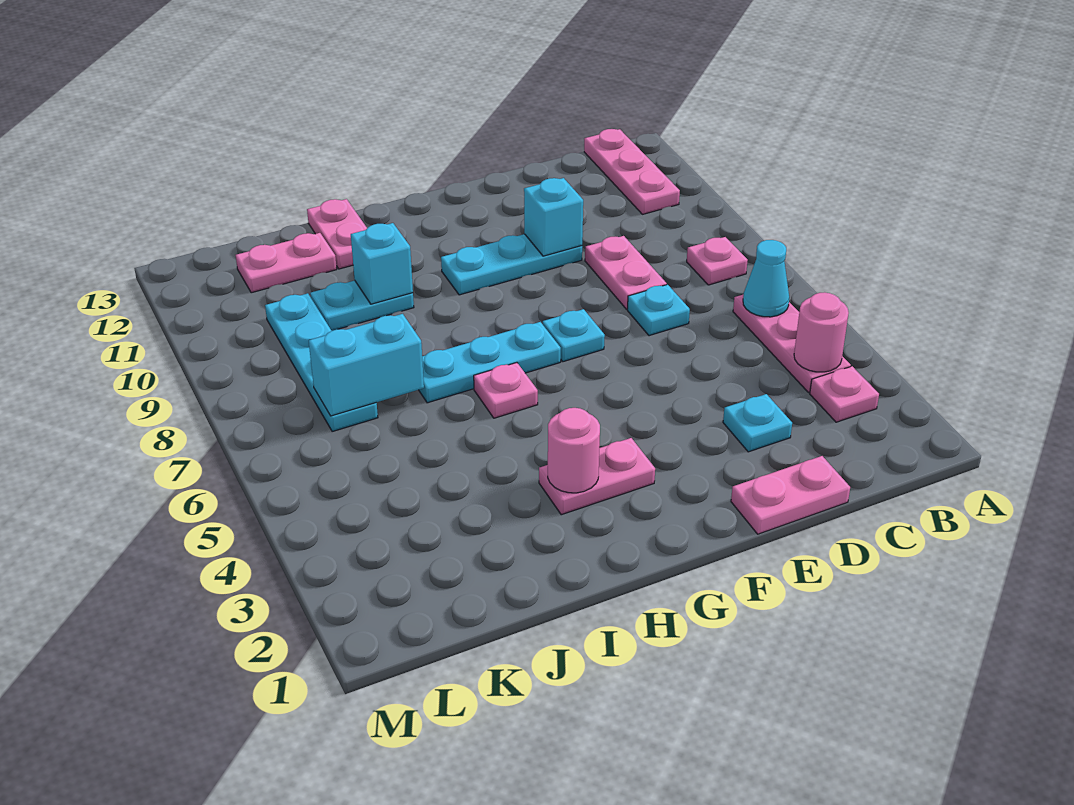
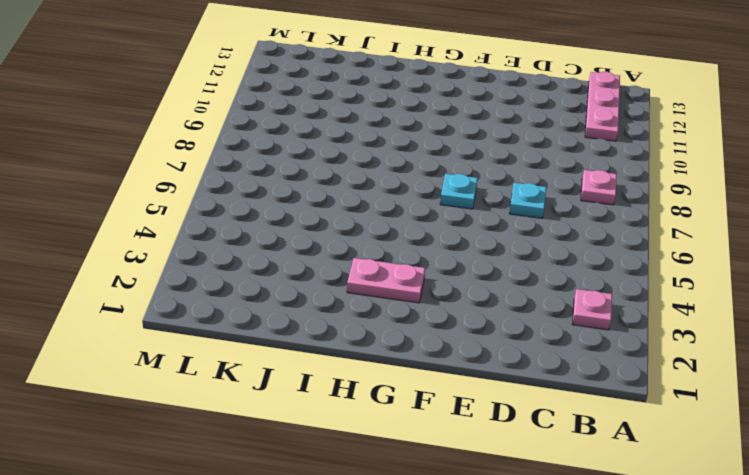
none -> pink 1x3 plate [733,294,851,392]
none -> pink 1x2 plate [731,456,850,534]
none -> cyan 1x1 plate [723,394,792,452]

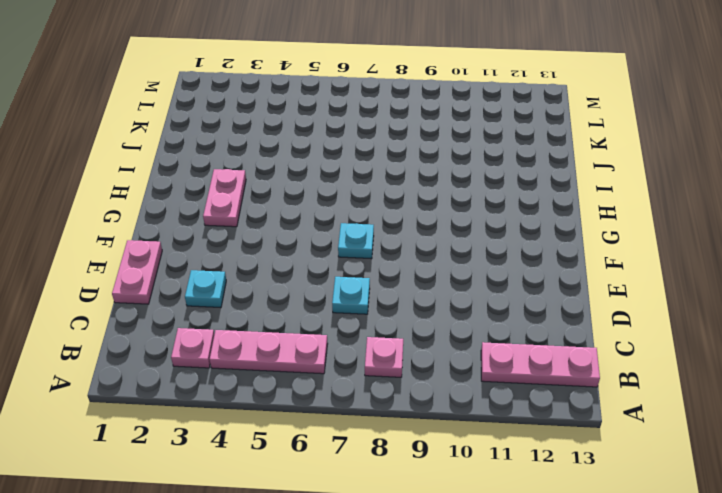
none -> pink 1x2 plate [585,236,667,309]
none -> cyan 1x3 plate [441,234,582,295]
none -> cyan 1x3 plate [419,322,561,403]

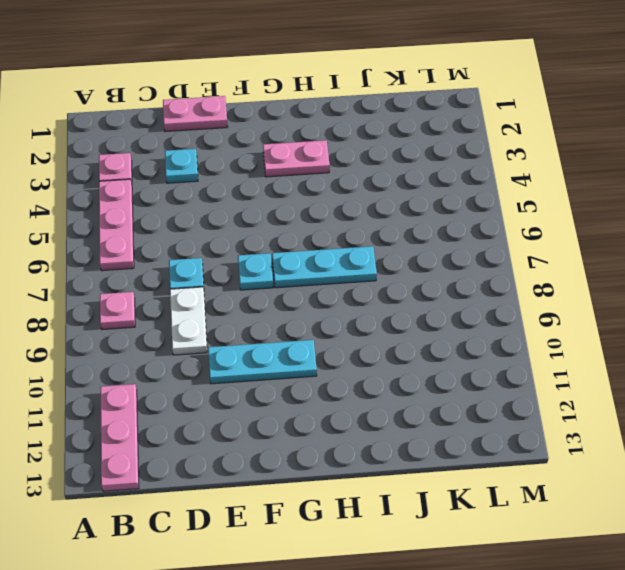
white 1x2 plate [170,287,207,355] -> pink 1x2 plate [585,236,667,309]
none -> pink 1x1 plate [474,363,538,418]
none -> cyan 1x2 plate [310,281,414,331]
none -> pink 1x2 plate [307,199,367,269]

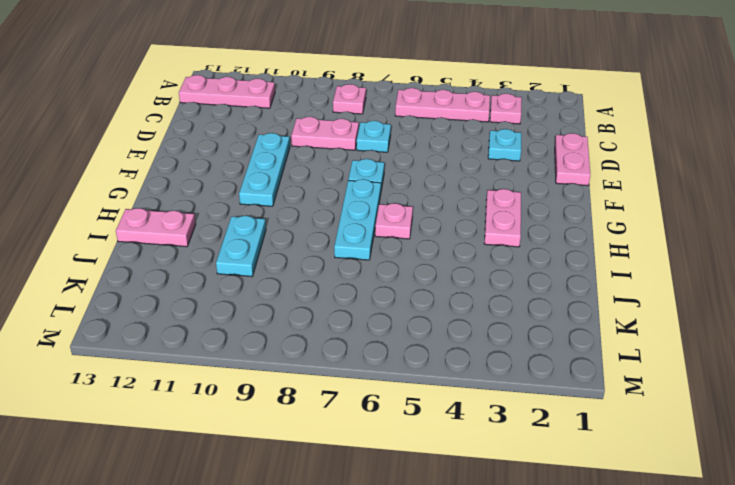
none -> pink 1x2 plate [236,233,337,293]
none -> cyan 1x4 plate [265,293,378,431]
none -> pink 1x1 round brick [794,292,849,372]

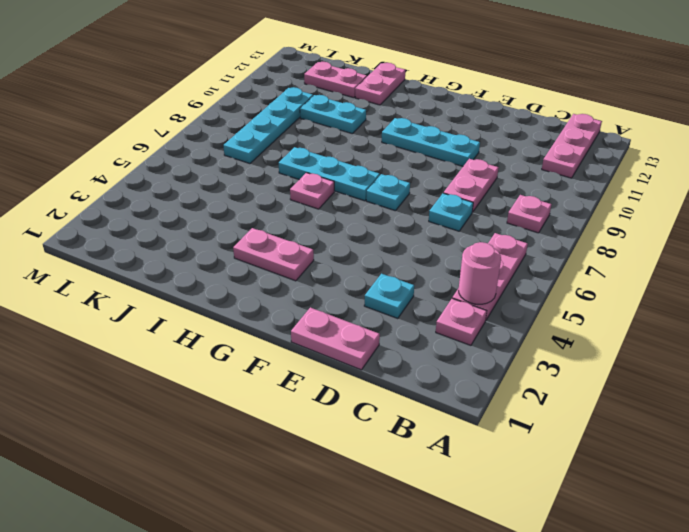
none -> cyan 1x1 cone [743,240,789,317]
none -> cyan 1x1 brick [524,178,583,256]
none -> pink 1x1 round brick [548,408,600,493]

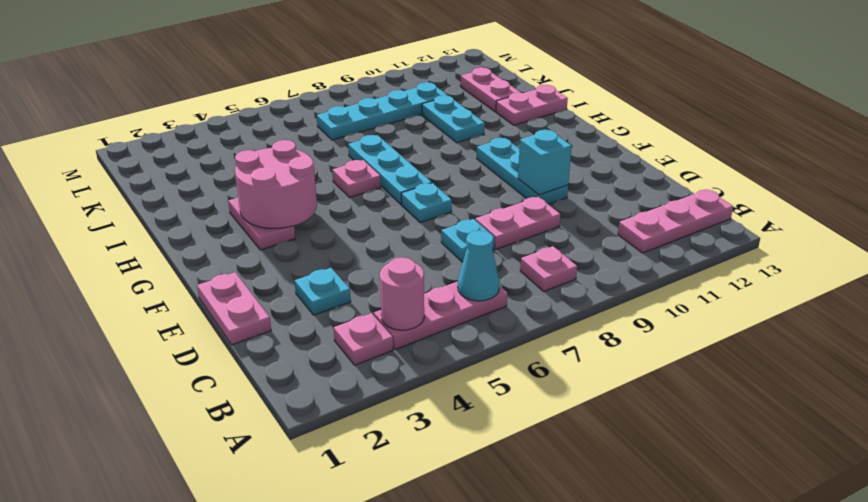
pink 2x2 round brick [235,140,317,228] -> pink 1x1 round brick [548,408,600,493]
none -> cyan 1x1 brick [351,223,413,304]
none -> cyan 1x2 brick [309,314,424,416]

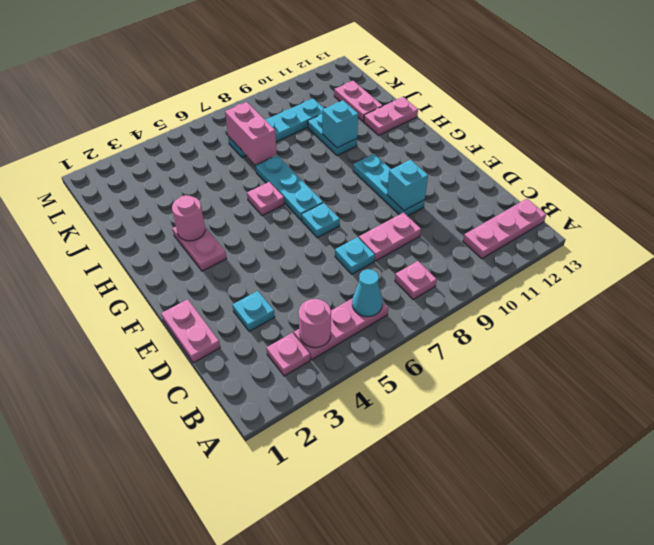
pink 1x2 brick [225,102,277,165] -> cyan 1x2 brick [309,314,424,416]

